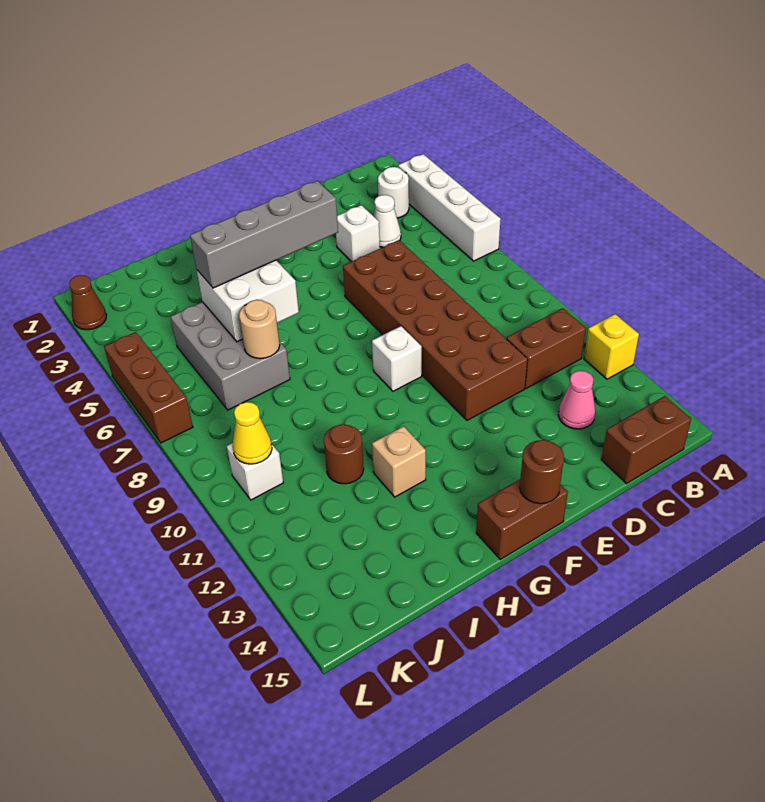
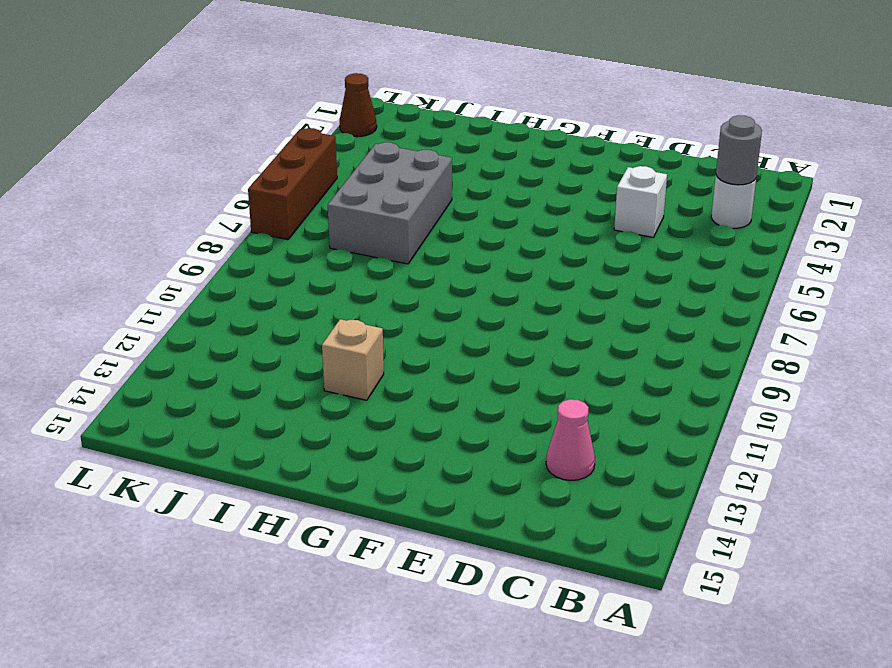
grey 1x1 round brick [716,115,762,185] -> none
none -> white 1x4 brick [398,154,501,261]
none -> yellow 1x1 brick [584,314,639,379]
none -> brown 1x2 brick [507,308,586,389]

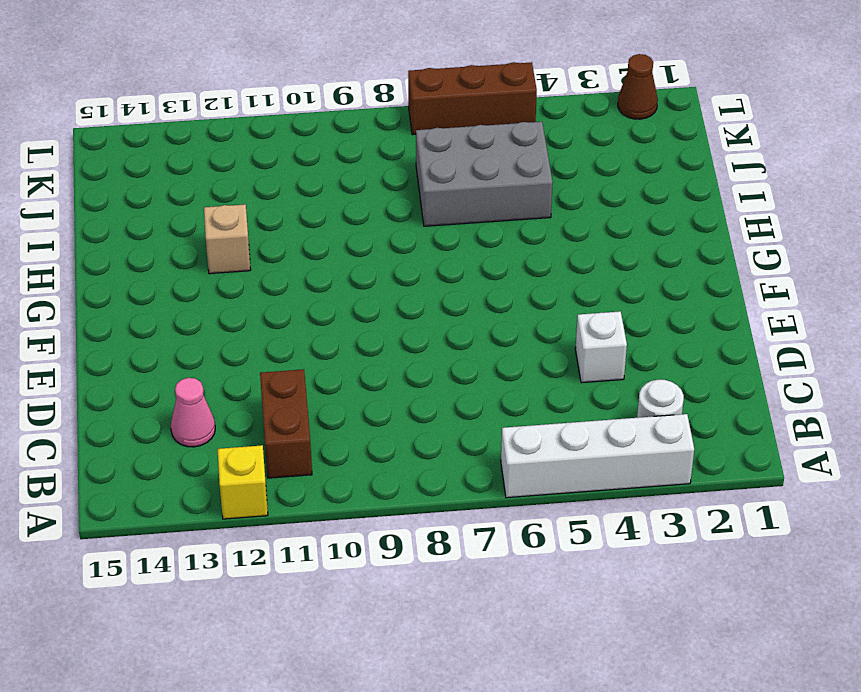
none -> brown 1x2 brick [601,396,691,484]
none -> white 1x1 cone [374,195,401,247]
none -> brown 2x6 brick [343,240,528,420]

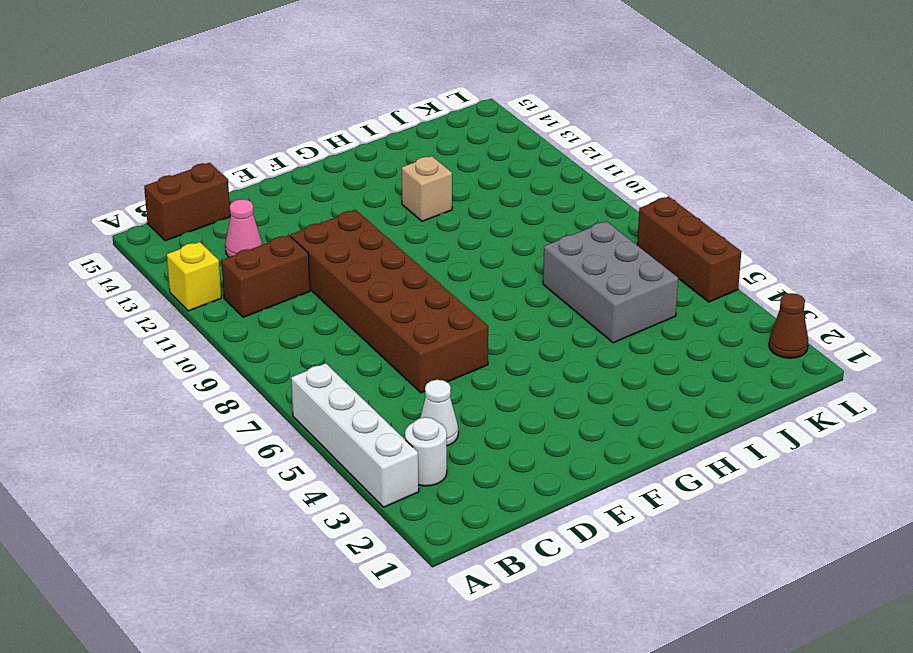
none -> white 1x1 brick [336,205,380,262]
none -> white 1x1 brick [372,326,422,391]
none -> brown 1x2 brick [476,480,568,559]

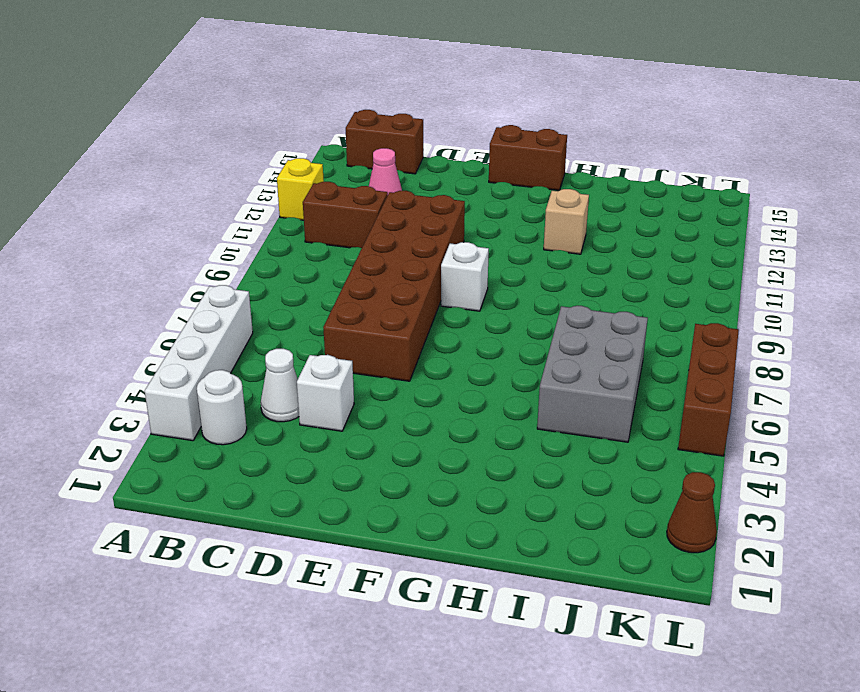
none -> brown 1x1 round brick [324,424,364,484]
none -> white 1x1 brick [227,443,283,500]
none -> brown 1x1 round brick [520,440,564,504]

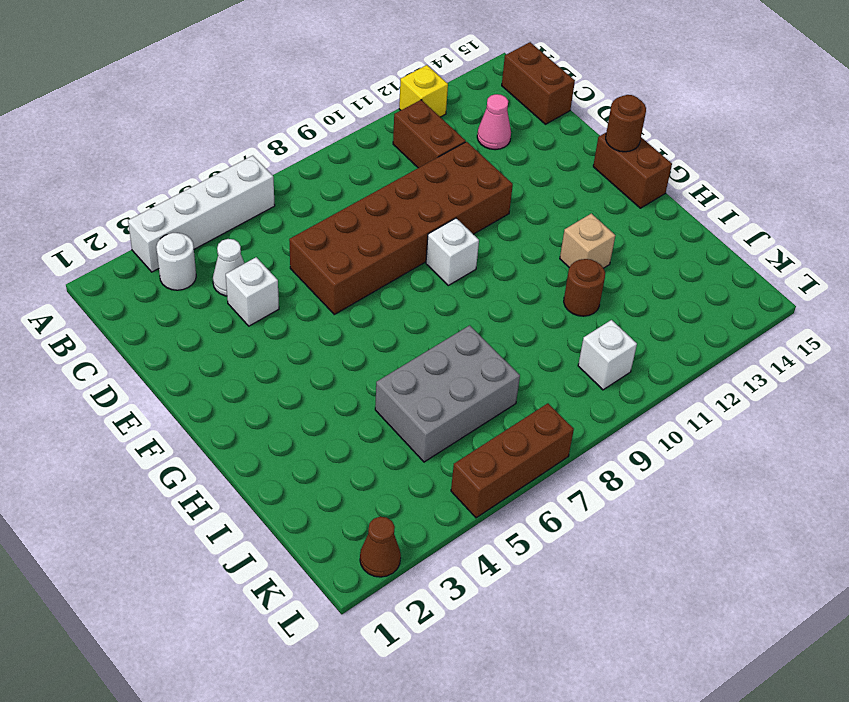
none -> white 2x2 brick [197,260,299,342]
none -> tan 1x1 round brick [239,300,280,359]
none -> yellow 1x1 cone [233,402,272,464]

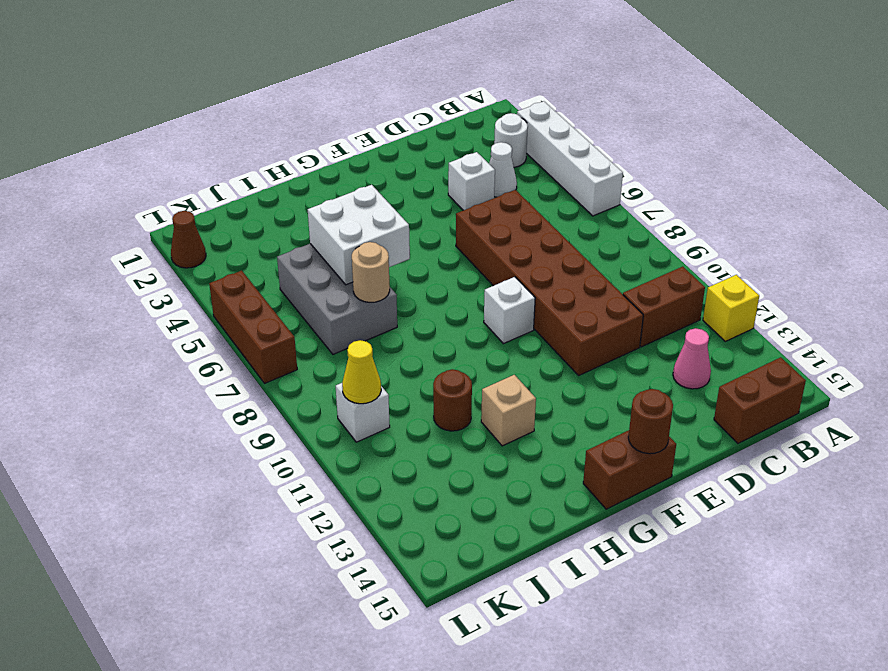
none -> grey 1x4 brick [190,181,338,288]

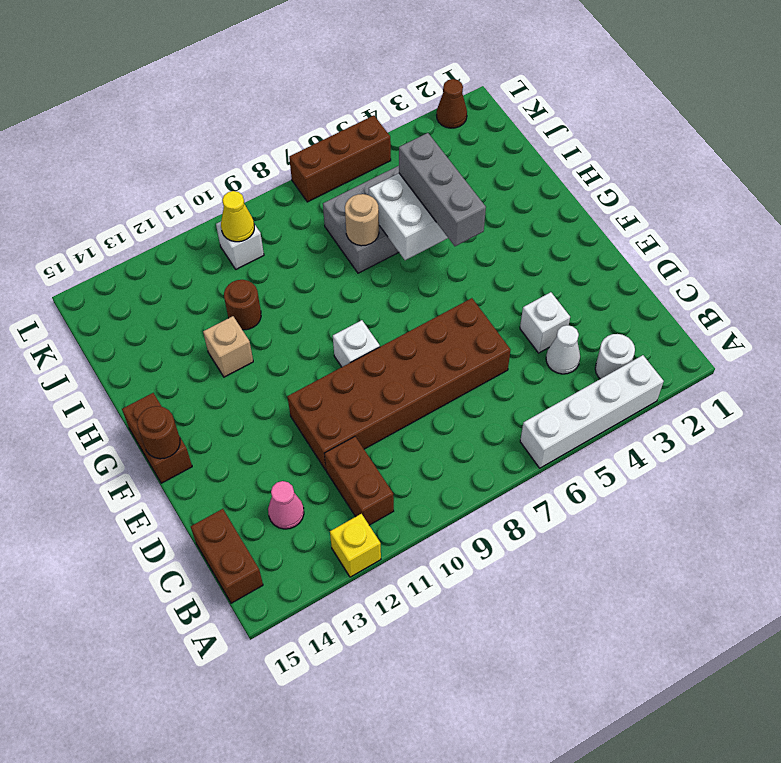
grey 1x3 brick [399,133,486,246] -> grey 1x4 brick [190,181,338,288]

